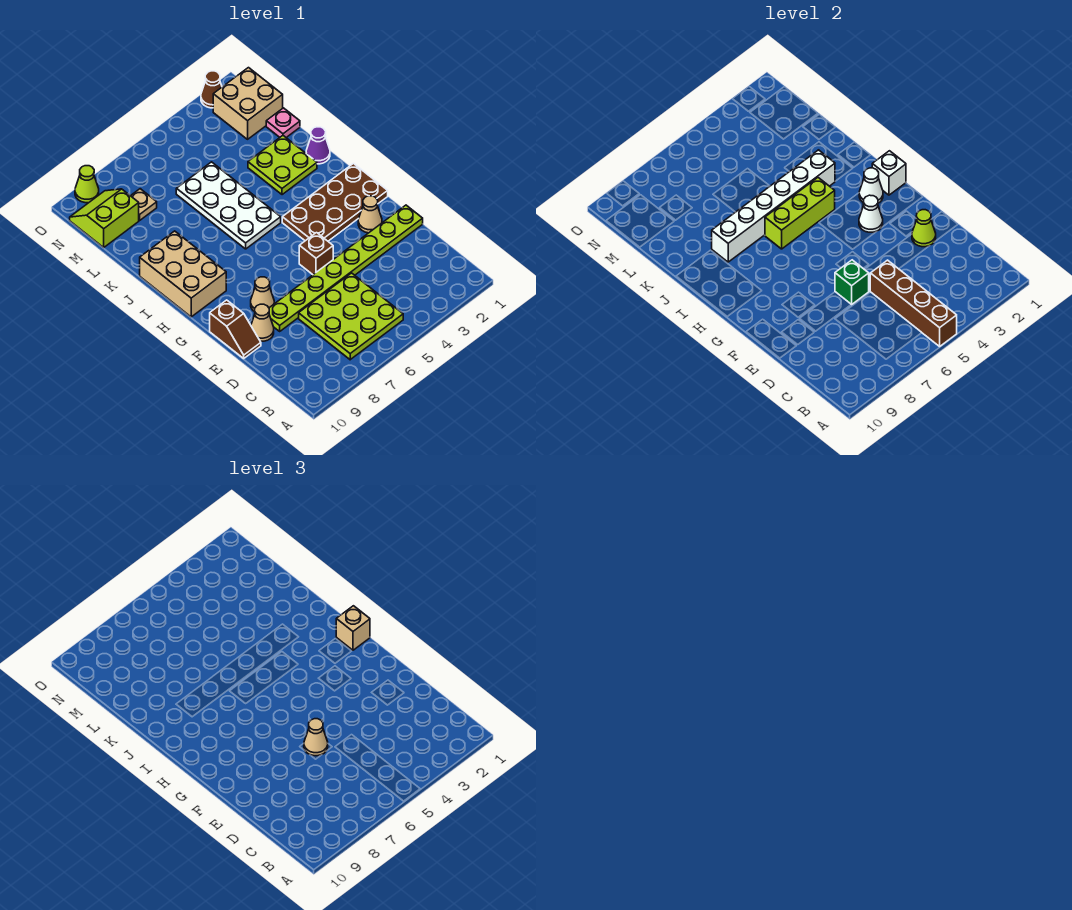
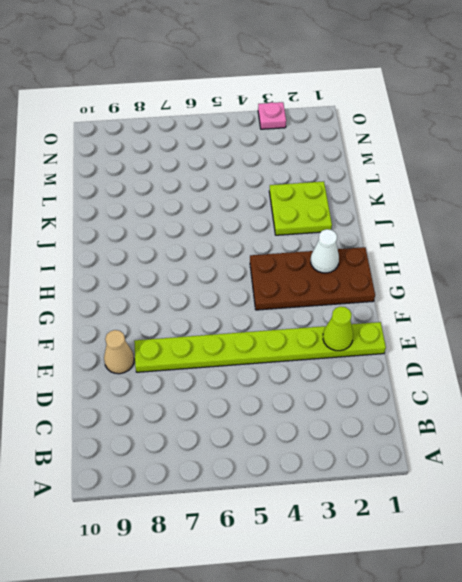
pink 1x1 plate [258,102,286,129] -> pink 1x1 plate moved to [266,108,300,137]
none -> lime 3x3 plate [299,273,403,360]
none -> brown 1x2 slope [210,300,261,358]
none -> tan 1x1 cone [358,196,382,233]

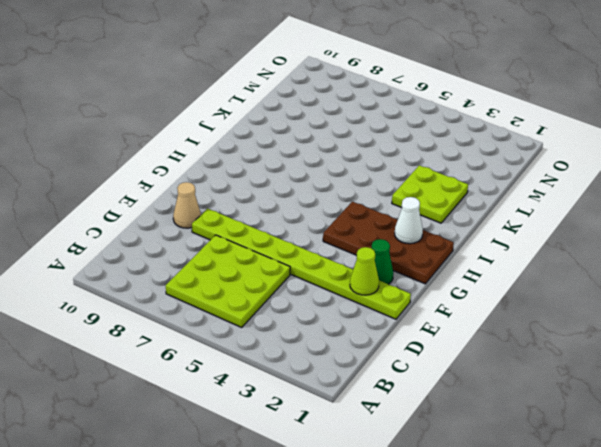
green 1x1 cone [371,239,393,284] -> tan 1x1 cone [358,196,382,233]
none -> brown 1x2 slope [210,300,261,358]
none -> brown 1x1 brick [299,233,333,275]
none -> tan 1x1 cone [251,277,274,312]

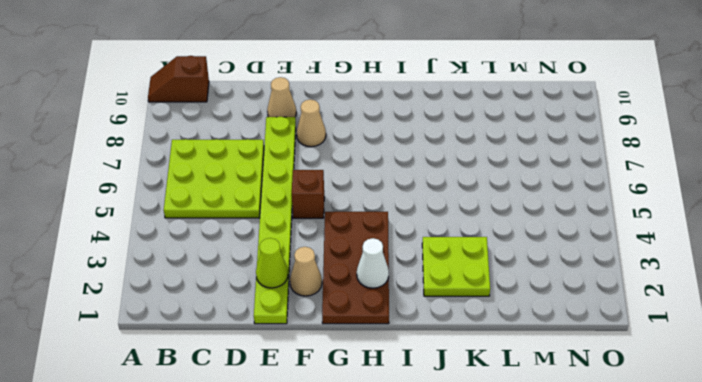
brown 1x2 slope [148,56,209,102] -> brown 1x2 slope moved to [210,300,261,358]
none -> tan 2x3 brick [140,231,226,317]
none -> white 2x4 plate [176,162,281,249]
none -> purple 1x1 cone [306,127,330,164]

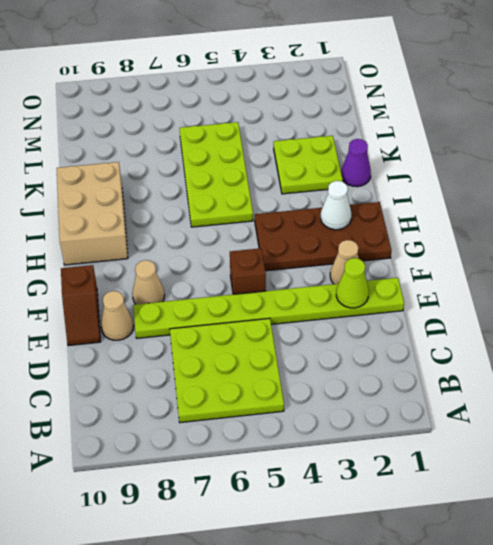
lime 2x4 plate [179,122,253,227] -> white 2x4 plate [176,162,281,249]
none -> pink 1x1 plate [266,108,300,137]
none -> tan 2x2 brick [213,68,283,139]
none -> tan 1x1 plate [131,189,157,220]

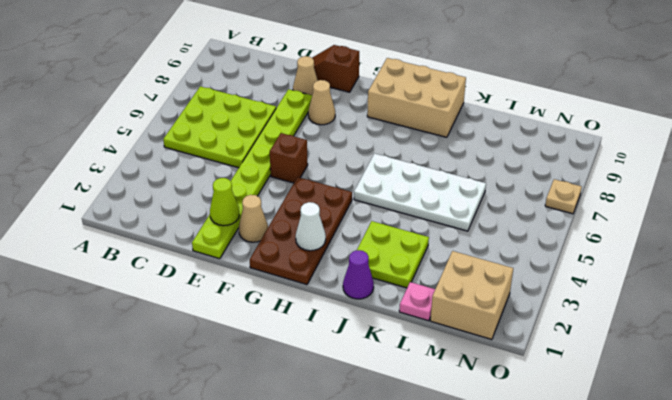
tan 1x1 plate [545,179,582,214] -> tan 1x1 plate moved to [131,189,157,220]
none -> lime 2x2 slope [70,189,139,247]
none -> brown 1x1 cone [201,71,222,108]
none -> lime 1x1 cone [75,166,99,203]

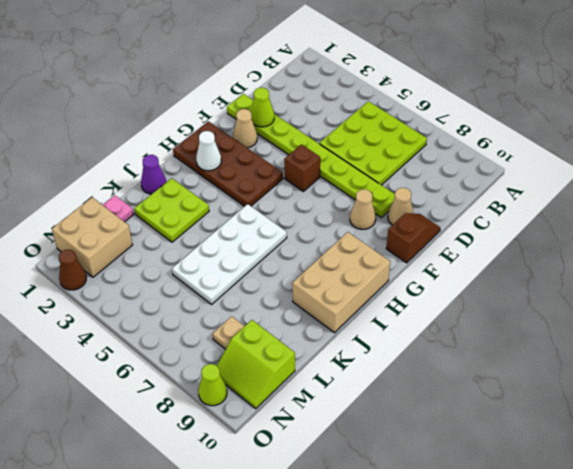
none -> brown 1x4 brick [870,260,957,346]
none -> green 1x1 brick [835,260,869,305]
none -> white 1x1 cone [859,195,883,232]

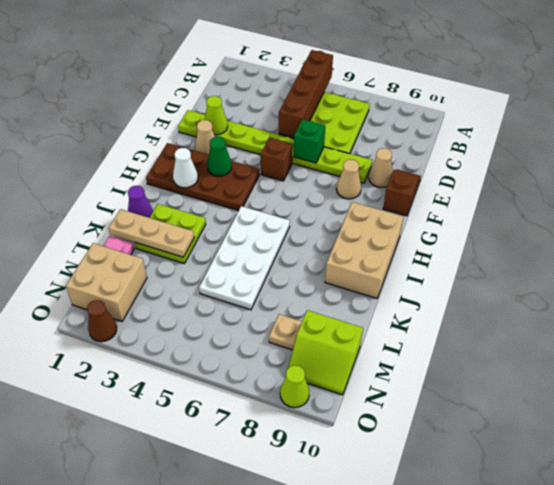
green 1x1 cone [207,137,232,176] -> white 1x1 cone [859,195,883,232]
tan 1x3 plate [109,209,194,257] -> none
none -> white 1x1 brick [872,151,906,195]
none -> lime 1x3 brick [765,178,835,249]
none -> white 1x6 brick [712,150,835,262]

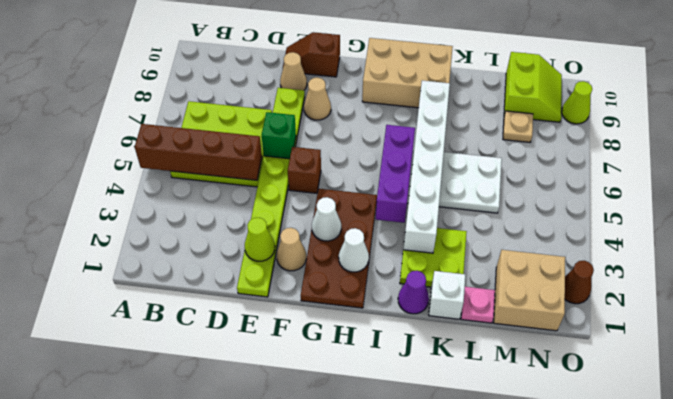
purple 1x3 brick [376,125,415,223] -> lime 1x3 brick [765,178,835,249]
white 1x1 brick [429,271,465,319] -> white 1x1 brick moved to [872,151,906,195]
none -> tan 1x1 cone [304,719,328,756]
none -> tan 1x1 brick [336,606,370,650]

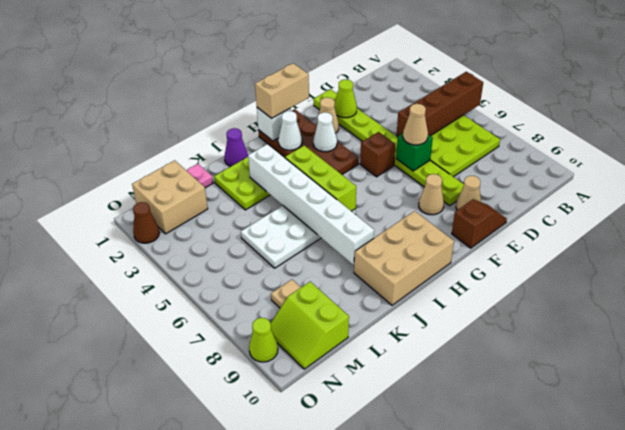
tan 1x2 brick [255,63,309,118] -> tan 1x1 brick [336,606,370,650]

